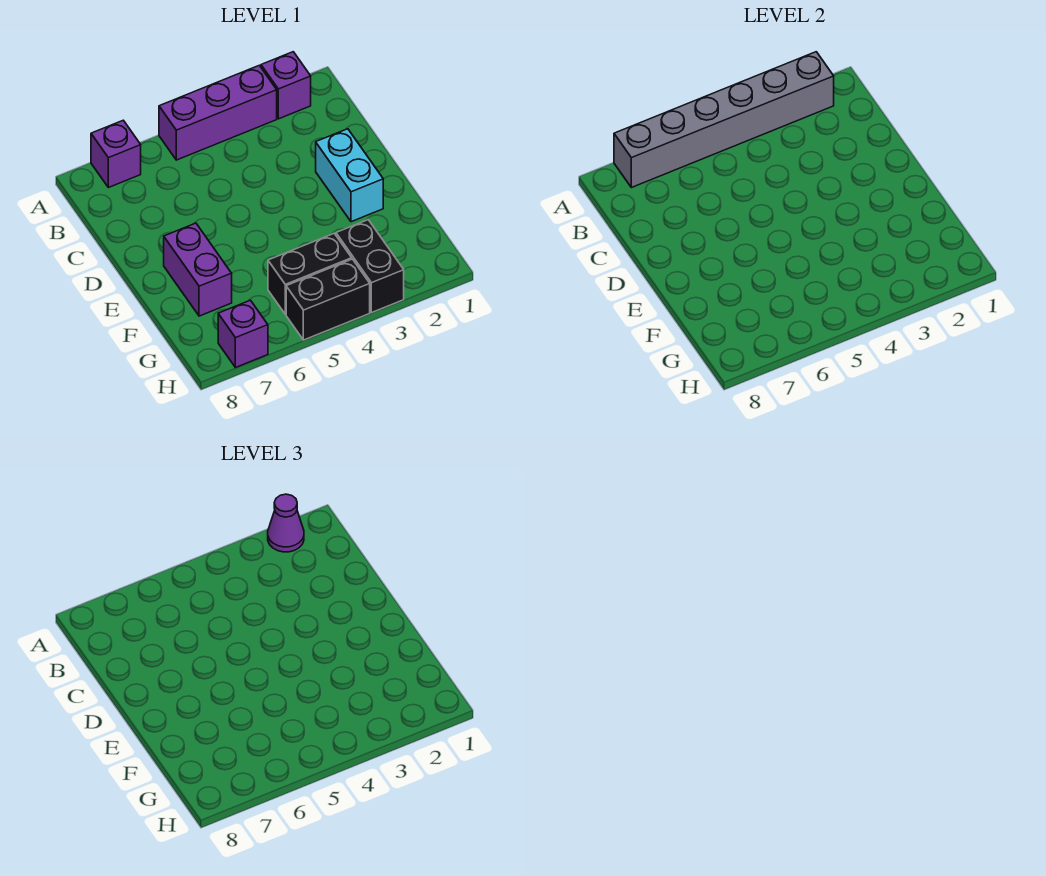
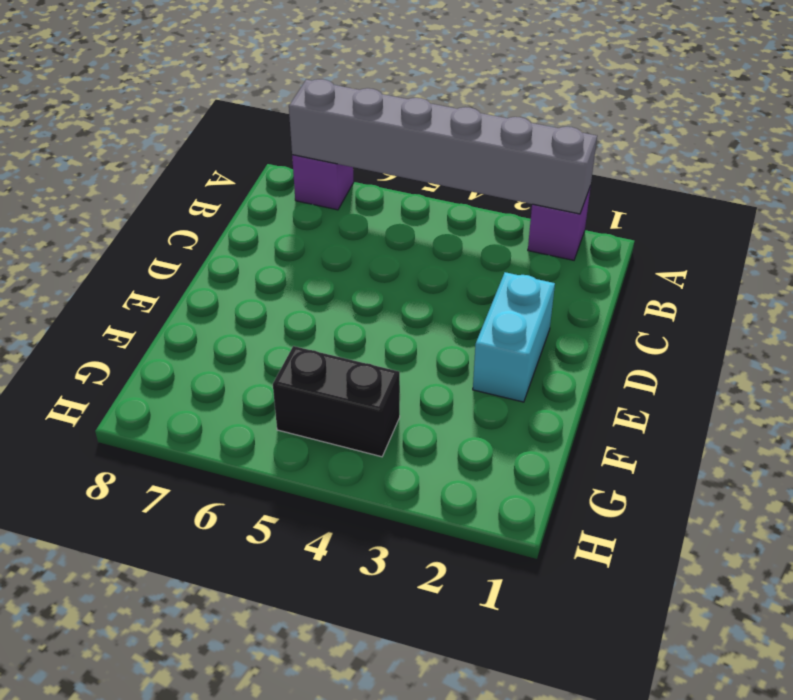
none -> purple 1x3 brick [159,66,277,160]
none -> purple 1x2 brick [164,223,232,316]

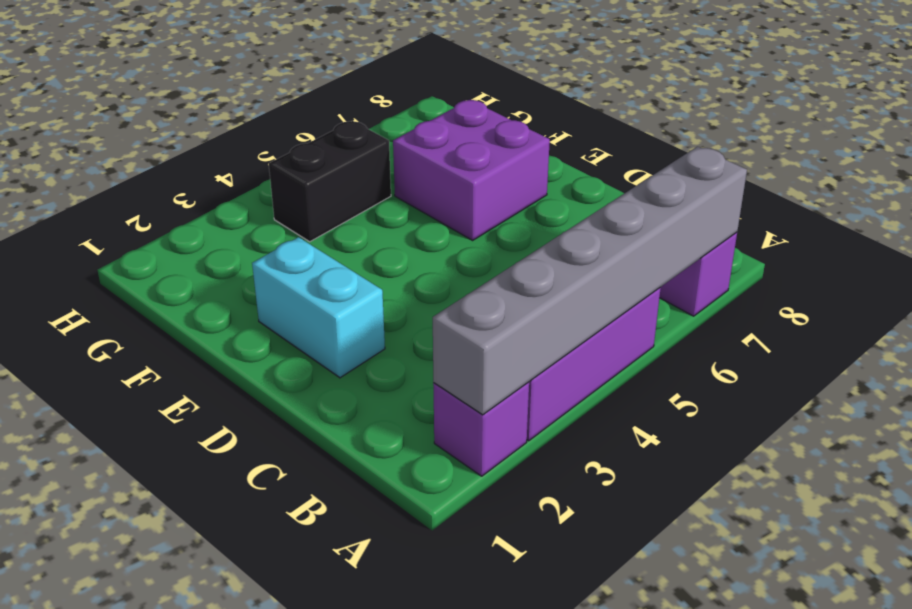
purple 2x2 brick [393,100,550,240] -> purple 1x2 brick [164,223,232,316]
none -> black 1x2 brick [336,220,404,313]
none -> black 1x2 brick [286,259,370,340]

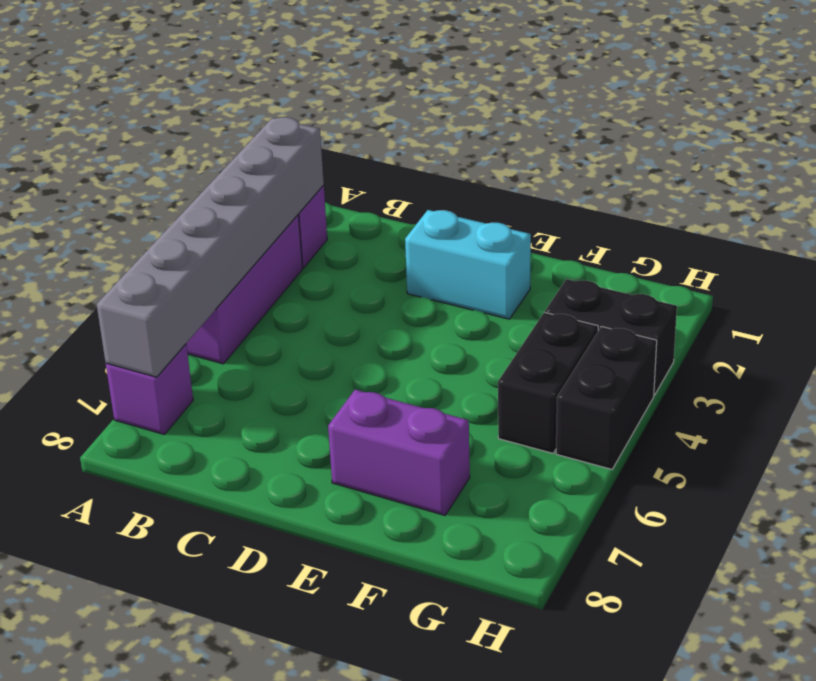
none -> purple 1x1 brick [218,300,268,368]
none -> purple 1x1 cone [268,494,304,552]

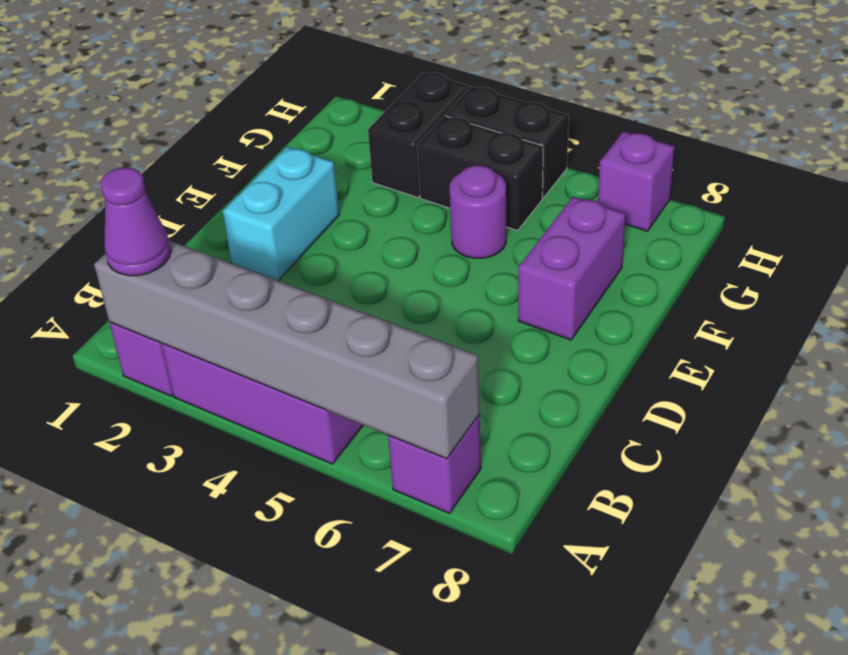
purple 1x1 round brick [450,165,506,258] -> none

